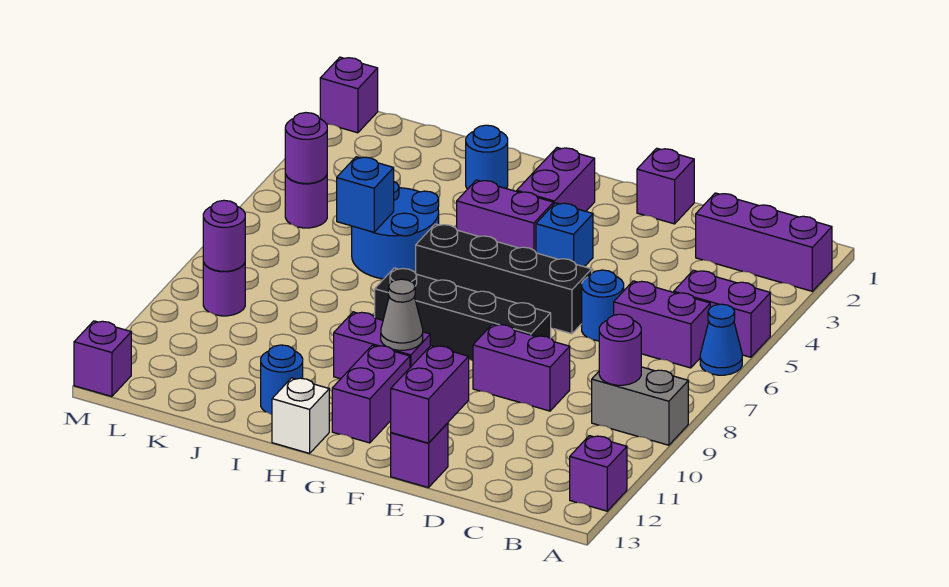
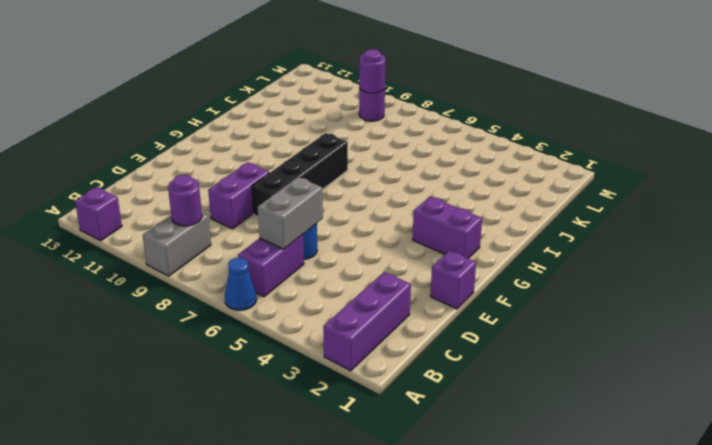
grey 1x2 brick [258,177,323,249] -> none
none -> purple 1x2 brick [674,270,770,357]
none -> black 1x4 brick [416,224,592,334]
none -> purple 1x1 brick [391,423,448,488]
none -> blue 1x1 brick [536,203,593,267]

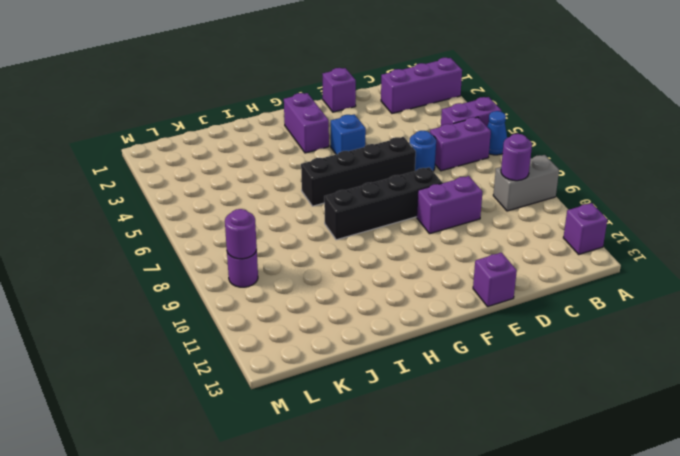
none -> purple 1x2 brick [457,180,553,252]
none -> purple 1x2 brick [334,312,430,379]
none -> purple 1x2 brick [332,345,410,443]
none -> white 1x1 brick [272,378,329,453]

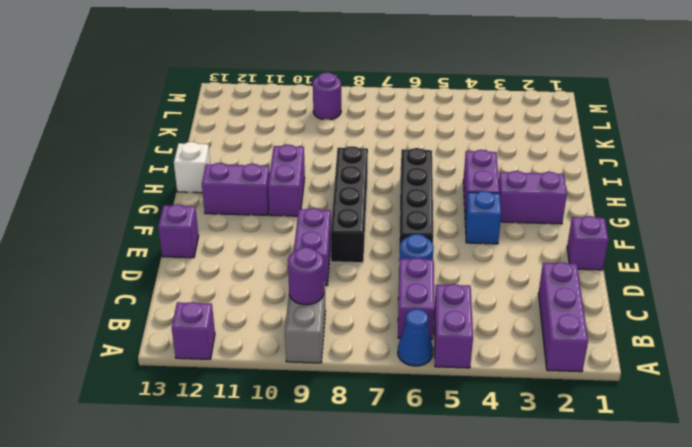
none -> blue 1x1 round brick [466,125,508,189]
none -> blue 2x2 round brick [352,182,439,279]
none -> blue 1x1 round brick [261,345,303,414]
none -> purple 1x1 round brick [285,174,327,228]

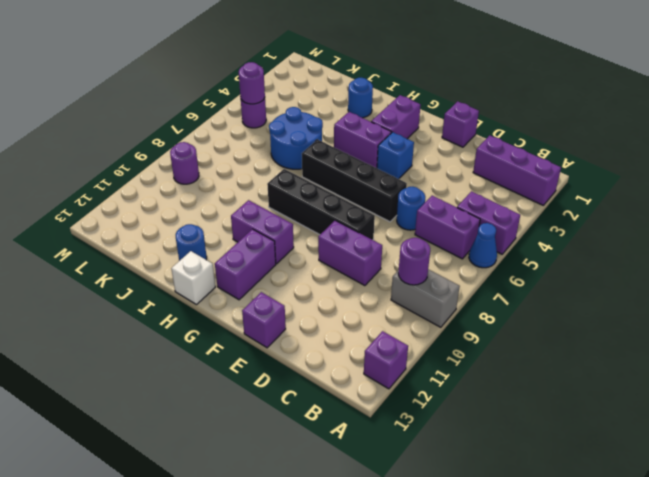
none -> purple 1x1 brick [320,57,378,133]
none -> purple 1x1 brick [74,321,131,397]
none -> purple 1x2 brick [391,346,469,443]
none -> grey 1x1 cone [381,279,423,350]

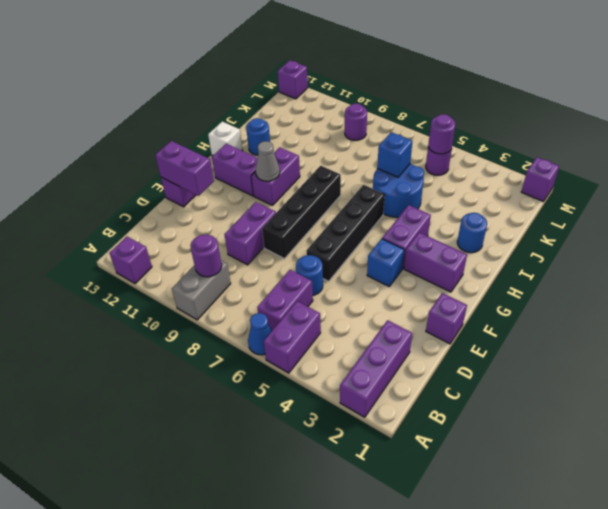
none -> purple 1x1 round brick [203,200,245,271]

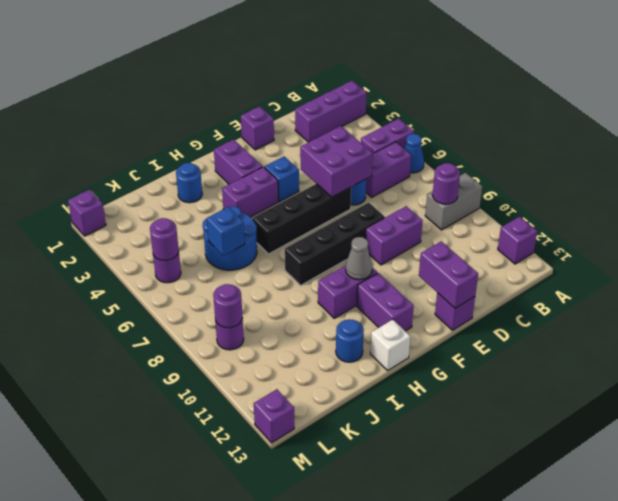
purple 2x2 brick [300,126,373,197] -> none

